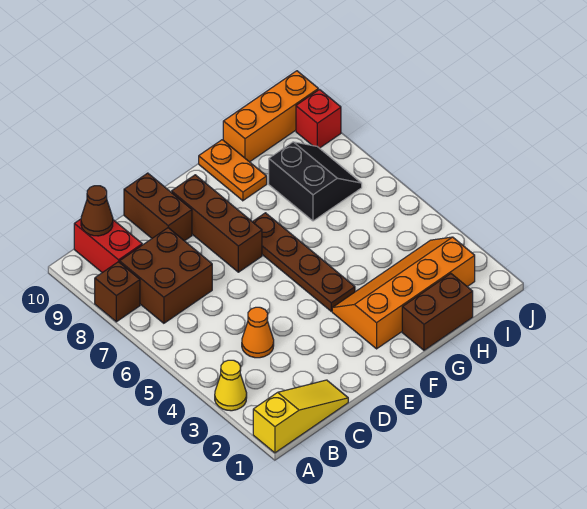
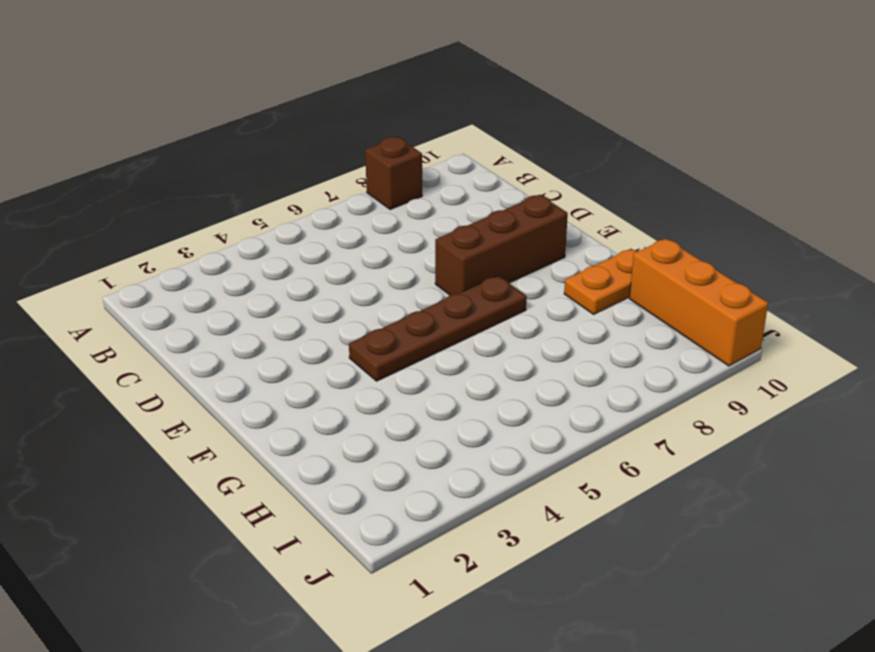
none -> yellow 1x3 slope [253,380,348,453]
none -> yellow 1x1 cone [215,360,247,411]
none -> brown 2x2 brick [120,228,212,323]

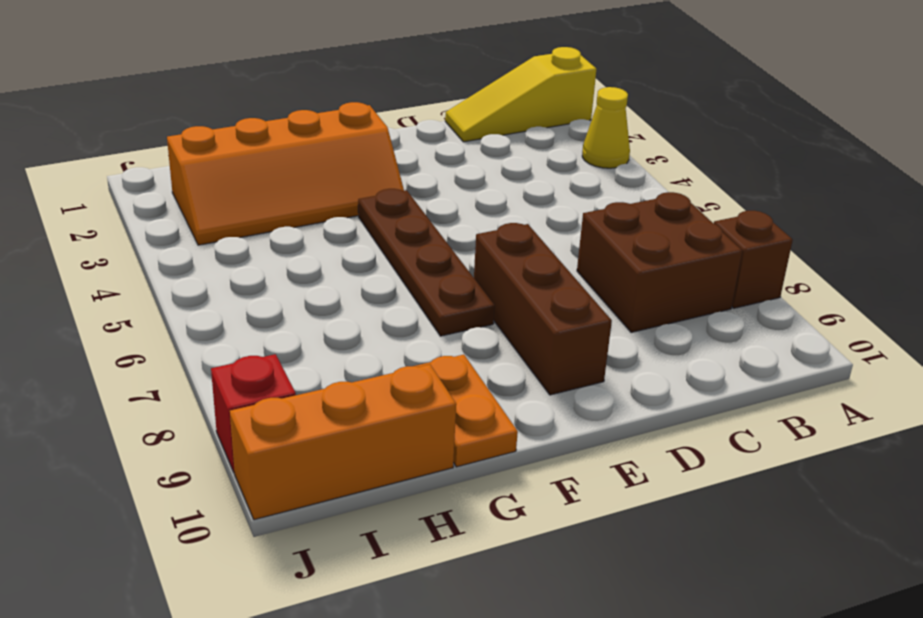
none -> red 1x2 brick [74,219,142,273]
none -> orange 1x1 cone [242,307,274,358]
none -> brown 1x2 brick [124,173,192,241]

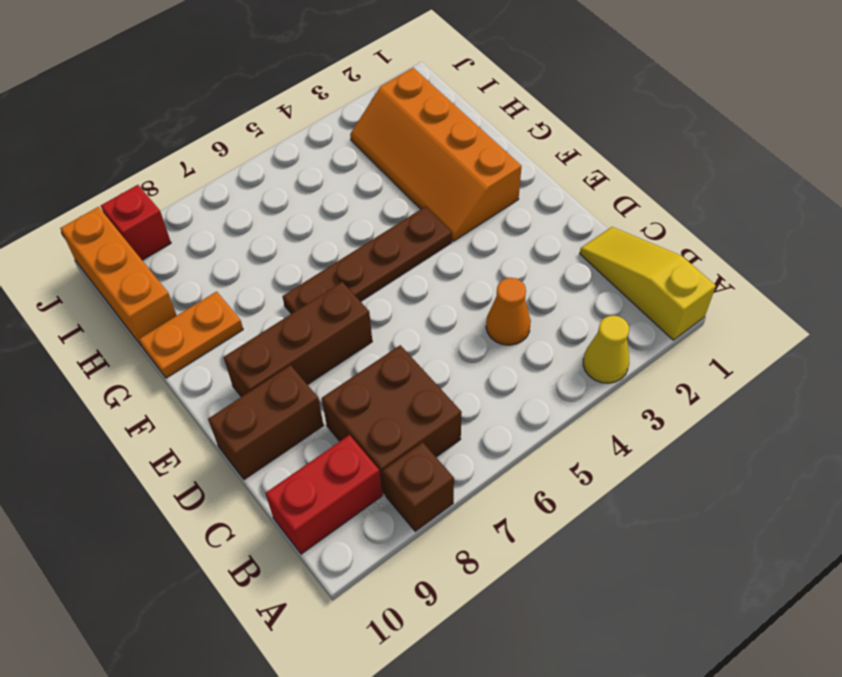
none -> brown 1x2 brick [402,274,473,350]
none -> black 2x2 slope [269,142,362,221]
none -> brown 1x1 cone [81,186,113,236]

